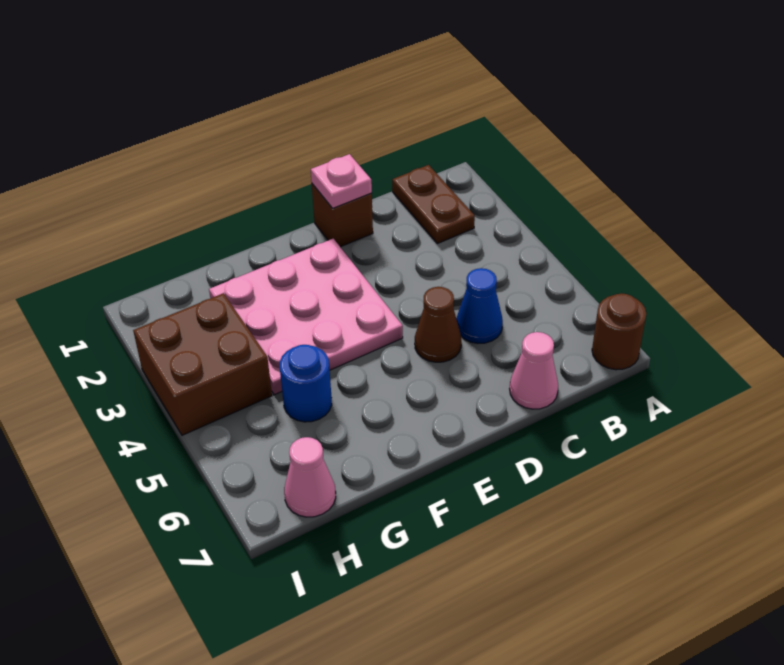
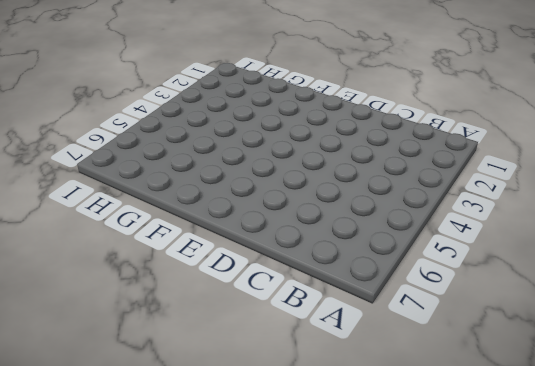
none -> brown 1x1 round brick [592,293,646,370]
none -> brown 1x2 plate [392,165,475,244]

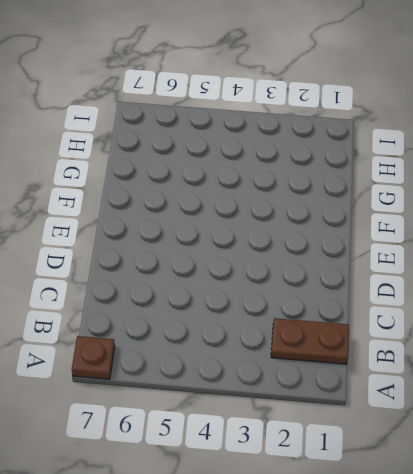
brown 1x1 plate [72,336,115,379] -> brown 1x1 round brick [592,293,646,370]
none -> blue 1x1 cone [456,268,503,343]
none -> pink 1x1 cone [510,332,558,409]

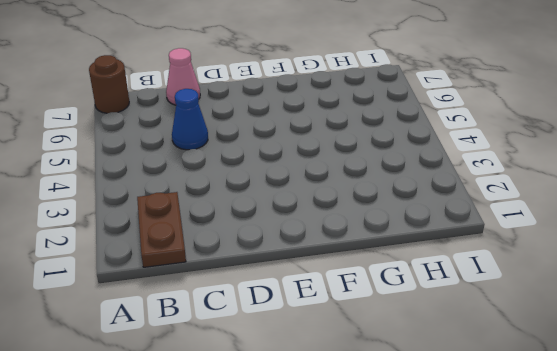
none -> brown 1x1 brick [312,184,373,247]
none -> brown 1x1 cone [415,287,461,362]

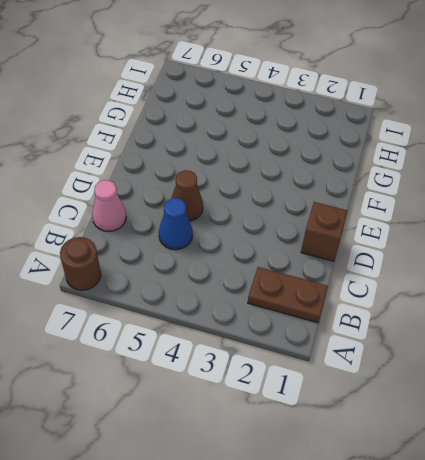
none -> pink 3x3 plate [209,239,403,395]
none -> blue 1x1 round brick [280,345,332,422]

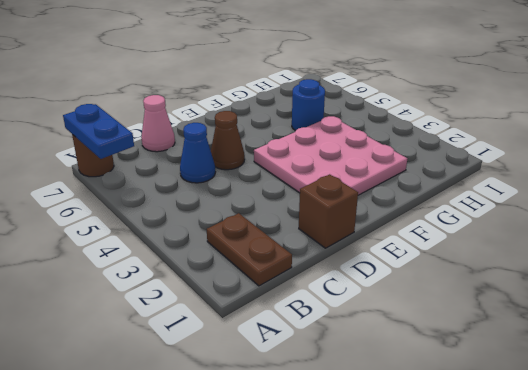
blue 1x2 plate [63,104,134,159] -> none
none -> brown 2x2 brick [133,293,272,435]
none -> pink 1x1 cone [284,437,336,517]

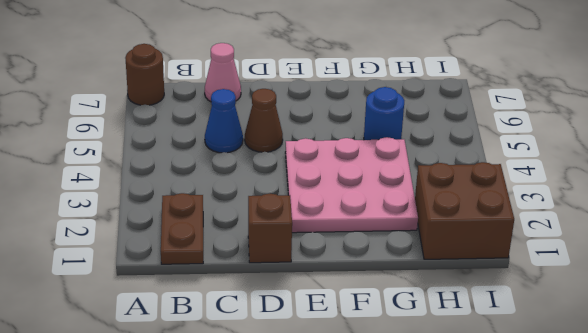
brown 2x2 brick [415,162,514,259] -> brown 2x2 brick moved to [133,293,272,435]
none -> pink 1x1 cone [284,437,336,517]
none -> pink 1x1 plate [311,154,372,208]

